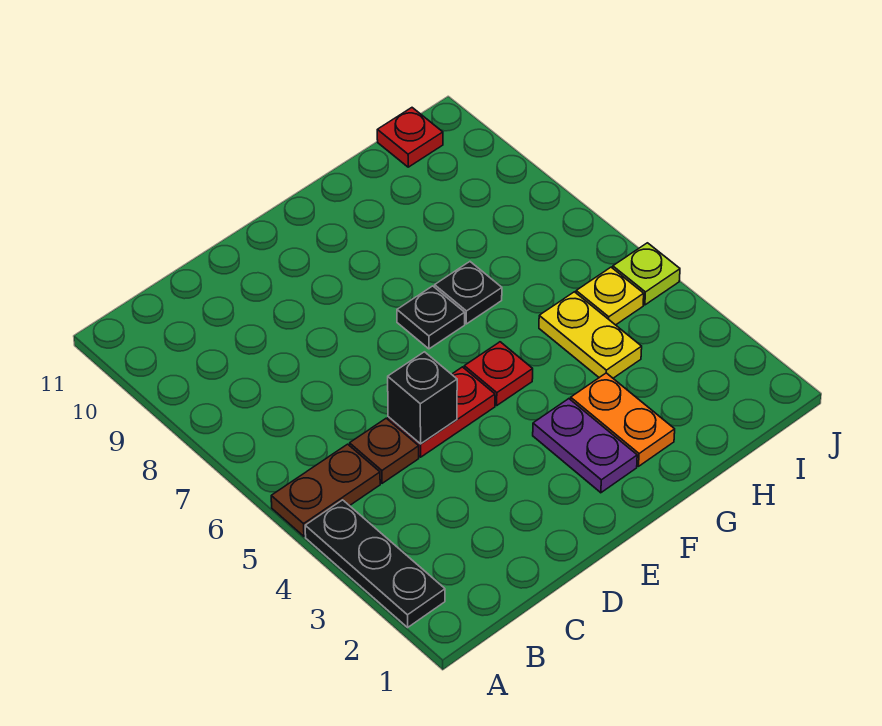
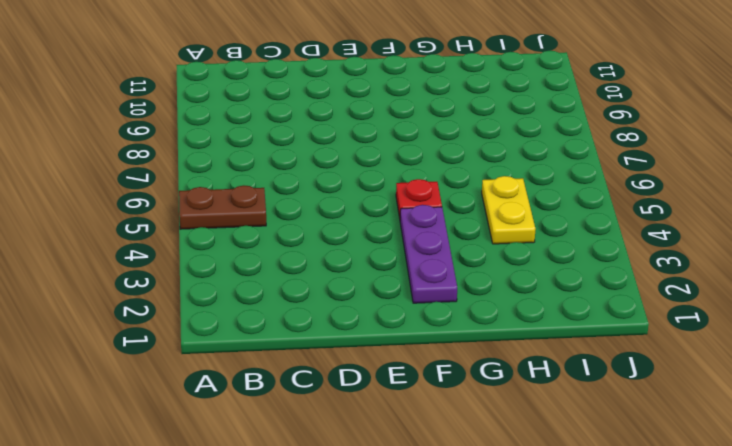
purple 1x3 plate [400,205,457,303] -> purple 1x2 plate [533,399,637,493]
none -> black 1x3 plate [305,500,445,627]
none -> brown 1x1 plate [350,418,419,483]
none -> red 1x2 plate [388,367,495,457]

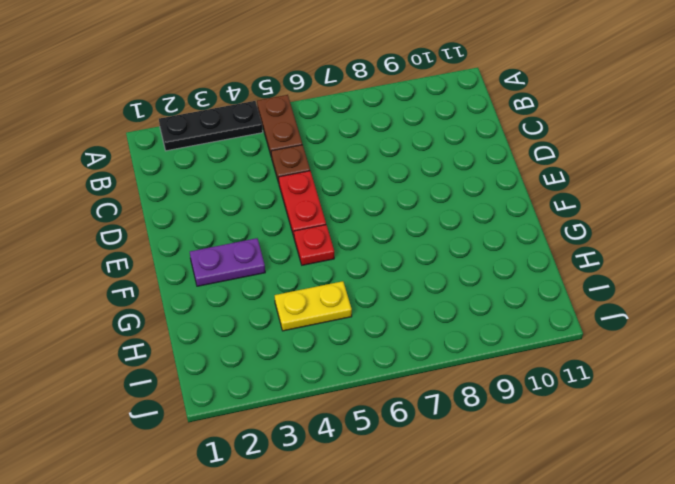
none -> black 1x1 plate [397,286,465,349]
none -> orange 1x2 plate [571,373,675,466]
none -> black 1x1 plate [435,262,502,324]

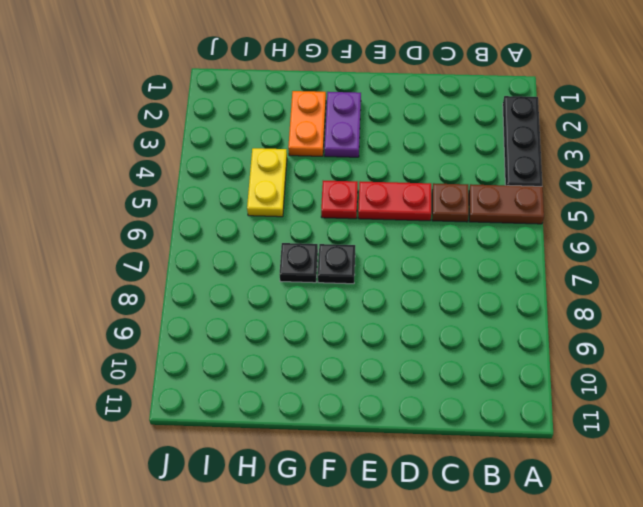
none -> yellow 1x1 plate [576,267,644,325]
none -> red 1x1 plate [377,108,443,167]
none -> lime 1x1 plate [613,243,680,305]

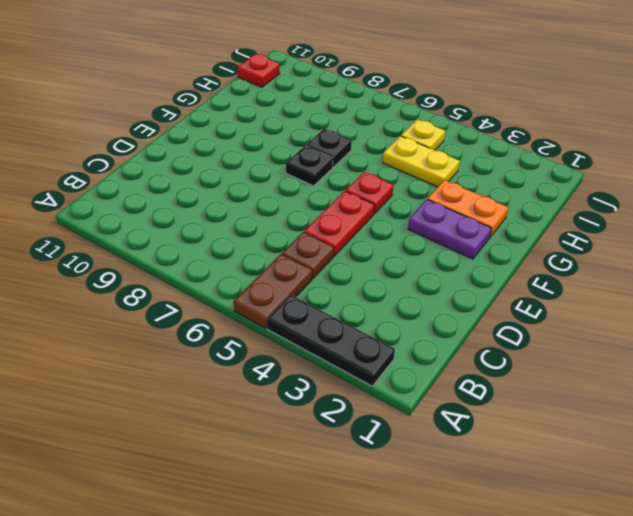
none -> lime 1x1 plate [613,243,680,305]
none -> black 1x1 brick [388,352,457,444]

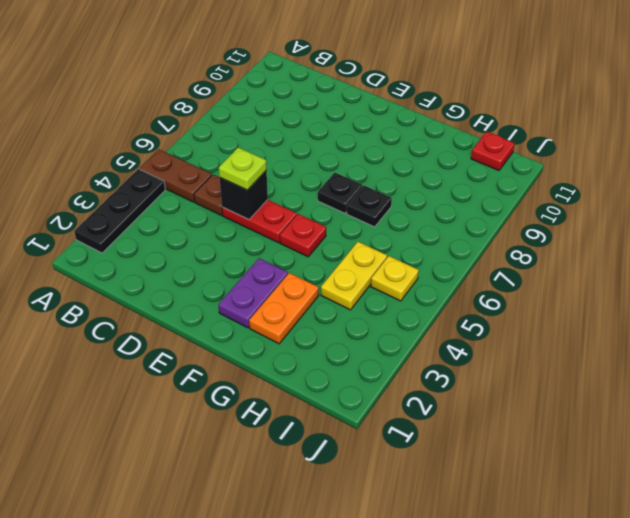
lime 1x1 plate [219,148,267,190] -> lime 1x1 plate moved to [613,243,680,305]

